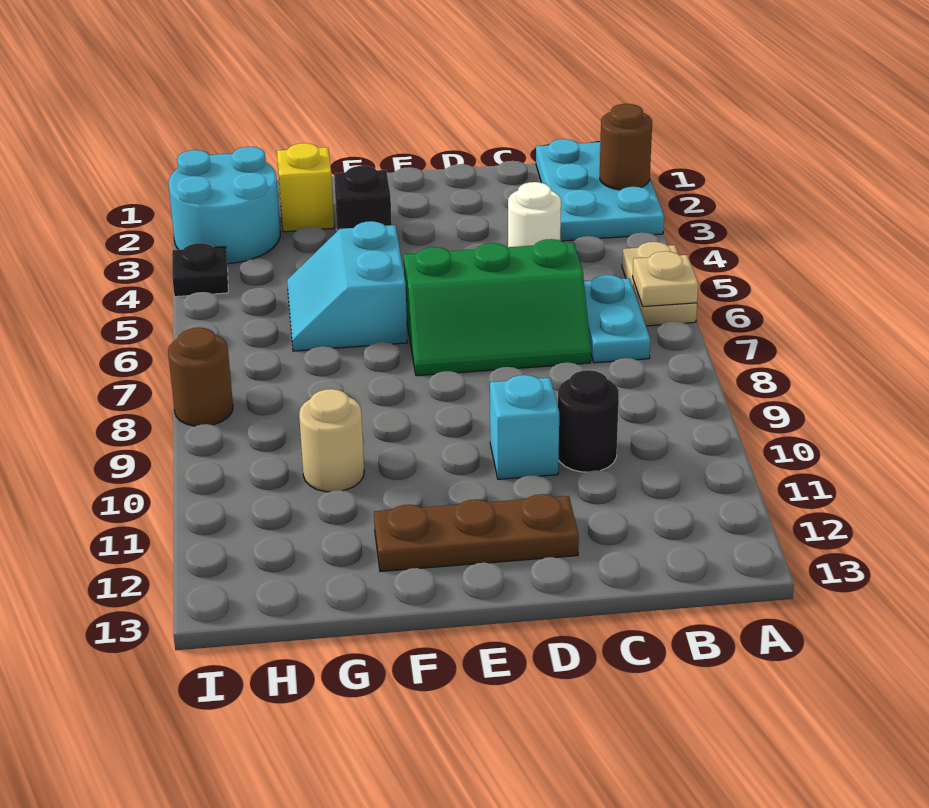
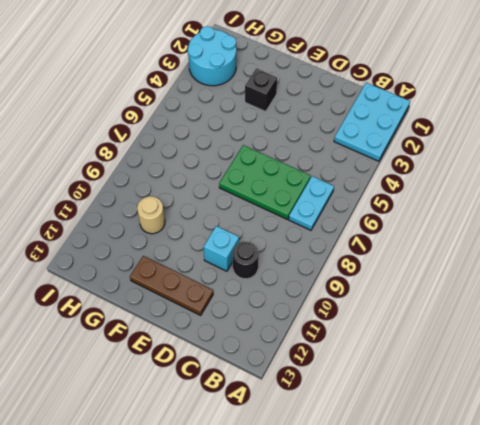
green 2x3 plate [219,145,311,219] -> green 2x3 slope [403,239,591,376]
none -> tan 1x2 plate [622,242,697,326]
none -> white 1x1 round brick [508,182,561,247]
none -> cyan 2x2 slope [287,221,407,351]

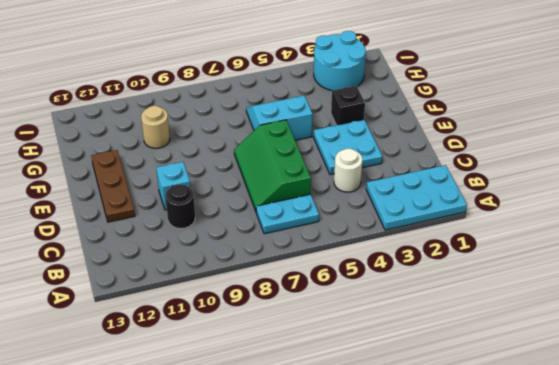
cyan 2x2 plate [313,120,382,175] -> none
none -> tan 1x2 plate [622,242,697,326]
none -> yellow 1x1 brick [277,143,334,232]
none -> black 1x1 plate [172,243,228,297]

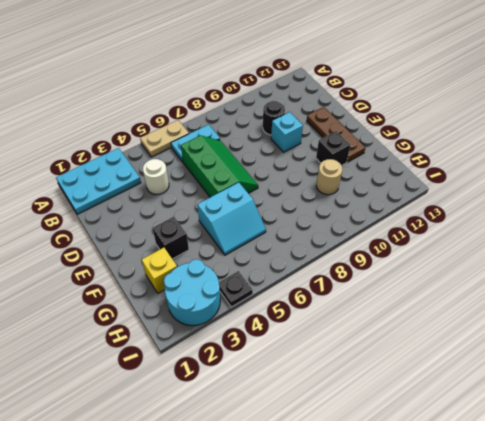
black 1x1 brick [316,131,350,165] -> none
none -> brown 1x1 round brick [168,328,233,426]
none -> brown 1x1 round brick [600,104,652,190]
none -> tan 1x1 plate [633,251,698,307]

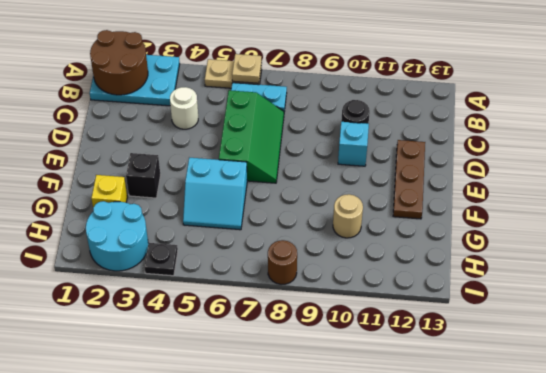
brown 2x2 round brick [90,30,148,95] -> brown 1x1 round brick [600,104,652,190]

